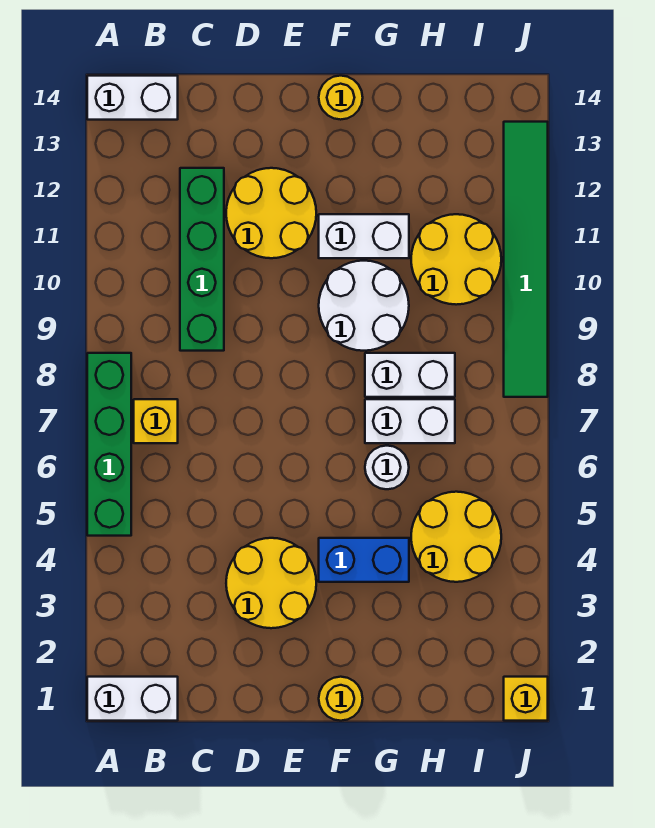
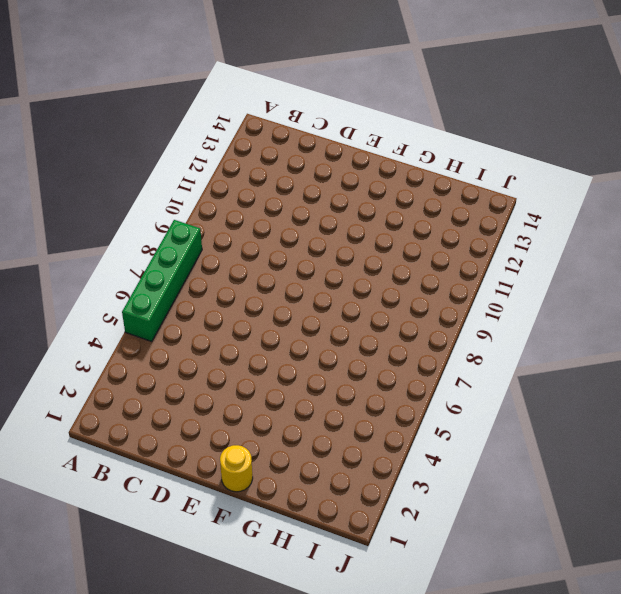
none -> white 1x2 brick [87,677,178,721]
none -> white 1x2 brick [87,76,178,120]
none -> yellow 1x1 brick [134,399,178,443]

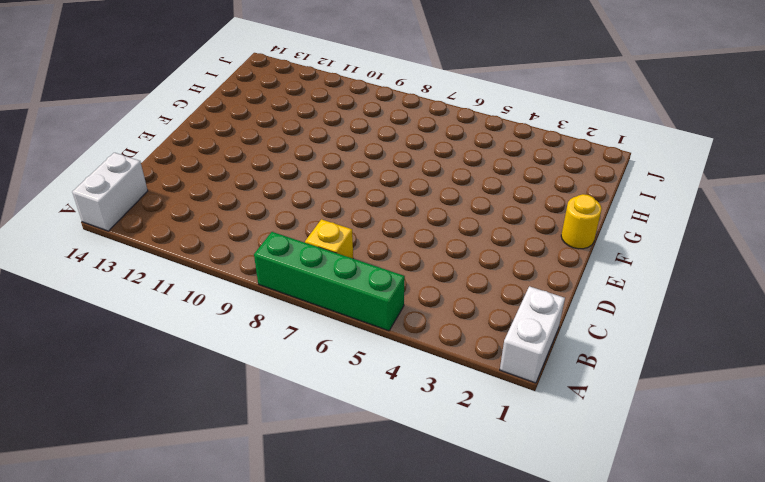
none -> green 1x4 brick [180,168,224,351]
none -> yellow 2x2 round brick [226,538,316,628]
none -> yellow 2x2 round brick [226,168,316,258]

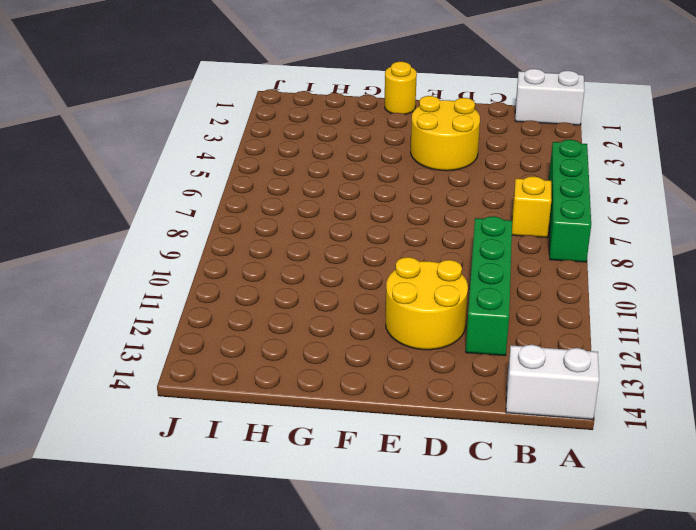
none -> blue 1x2 brick [319,538,409,582]
none -> white 2x2 round brick [319,261,409,351]
none -> white 1x2 brick [319,214,409,258]

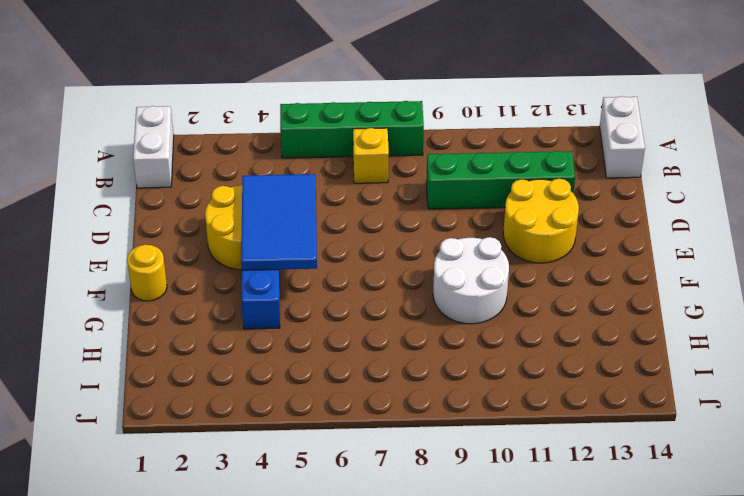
blue 2x3 tile [241,174,317,270] -> none
none -> white 1x2 brick [319,214,409,258]
none -> yellow 1x1 round brick [319,76,363,120]
none -> white 1x1 round brick [365,446,409,489]

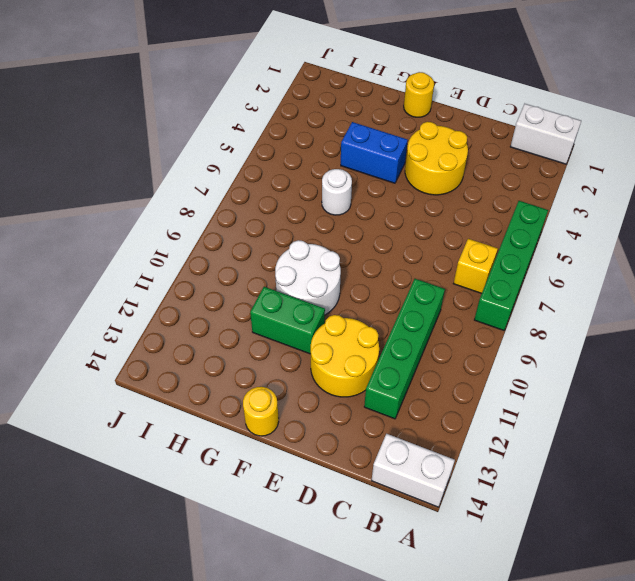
green 1x2 brick [250,287,325,354] -> white 1x2 brick [319,214,409,258]
none -> white 1x2 brick [365,399,455,443]
none -> white 1x2 brick [365,353,455,397]
none -> yellow 2x2 round brick [411,492,501,582]

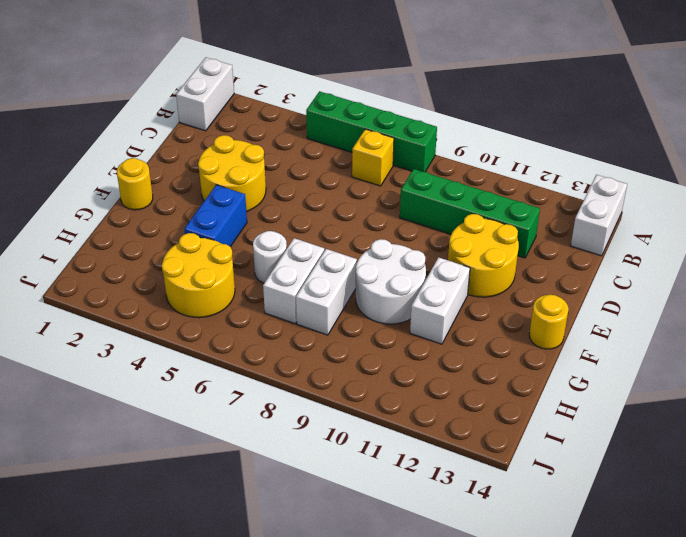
none -> yellow 2x2 round brick [411,214,501,305]
none -> yellow 1x1 brick [504,677,548,721]
none -> green 1x6 tile [504,122,548,397]

